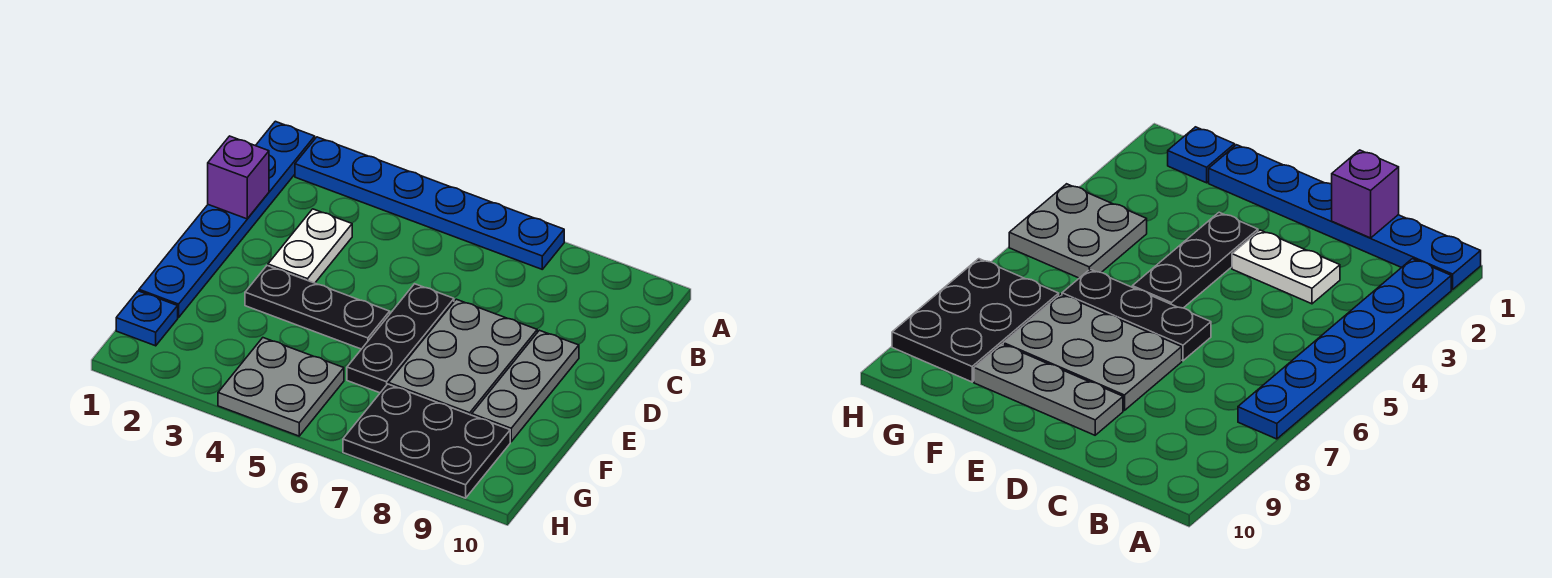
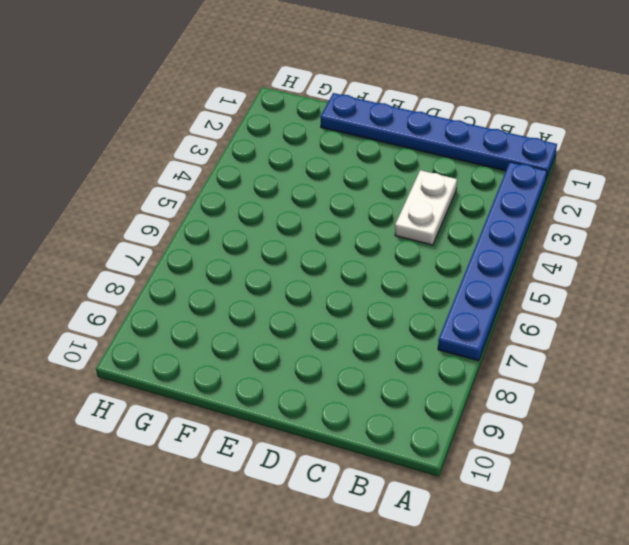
white 1x2 plate [395,170,457,245] -> white 1x2 plate turned to [268,209,352,283]
none -> black 1x3 plate [347,284,454,393]
none -> grey 2x3 plate [389,299,537,415]

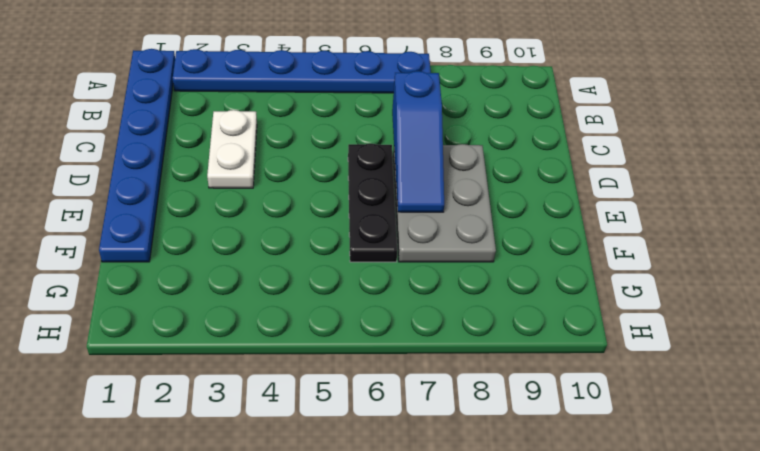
blue 1x3 slope [392,71,444,212] -> none
none -> grey 1x3 plate [472,330,579,442]
none -> black 1x3 plate [245,266,390,349]

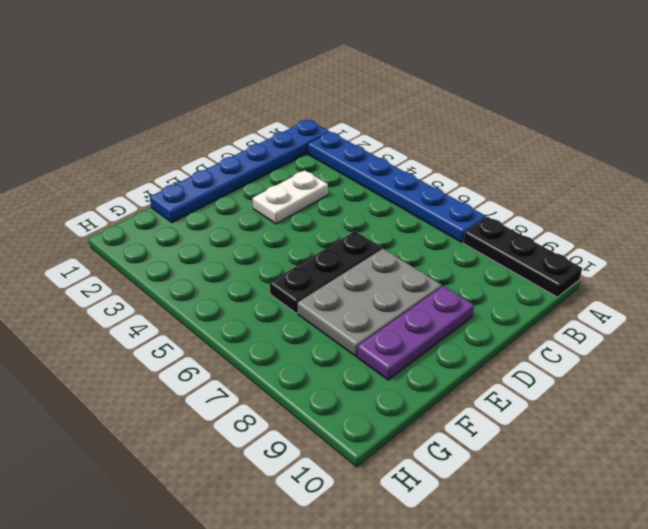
black 1x3 plate [463,217,582,297] -> black 1x3 plate moved to [245,266,390,349]
purple 1x3 plate [357,286,474,380] -> grey 1x3 plate [472,330,579,442]
none -> blue 1x1 plate [116,291,178,346]
none -> grey 2x2 plate [218,338,344,436]

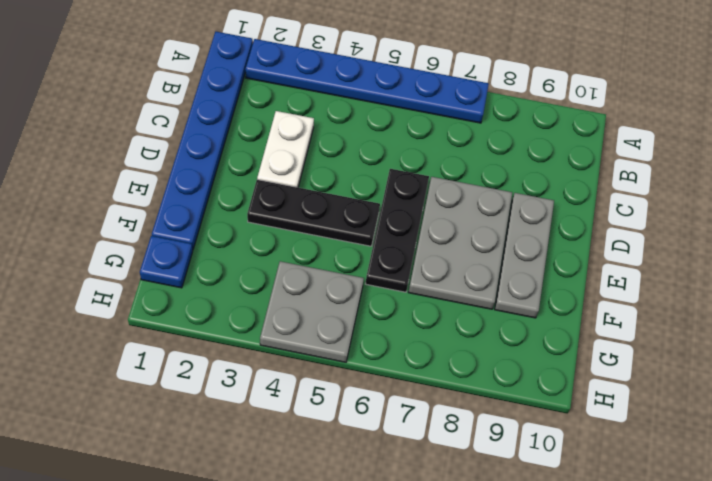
none -> black 2x3 plate [343,384,510,498]
none -> purple 1x1 brick [208,136,269,219]

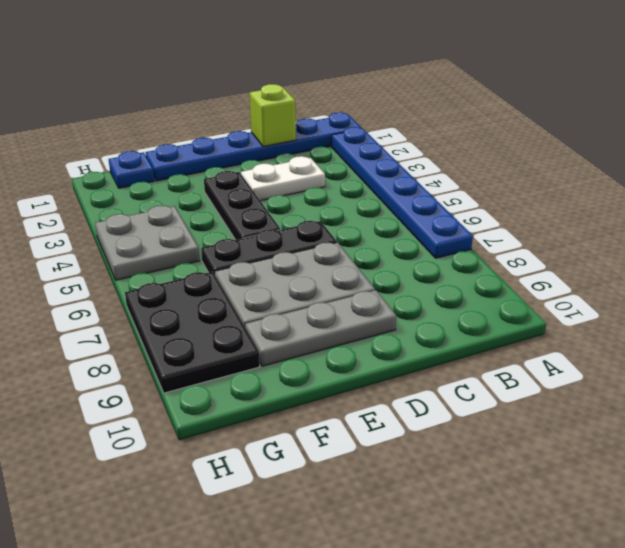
lime 1x1 brick [250,84,296,147] -> purple 1x1 brick [208,136,269,219]

